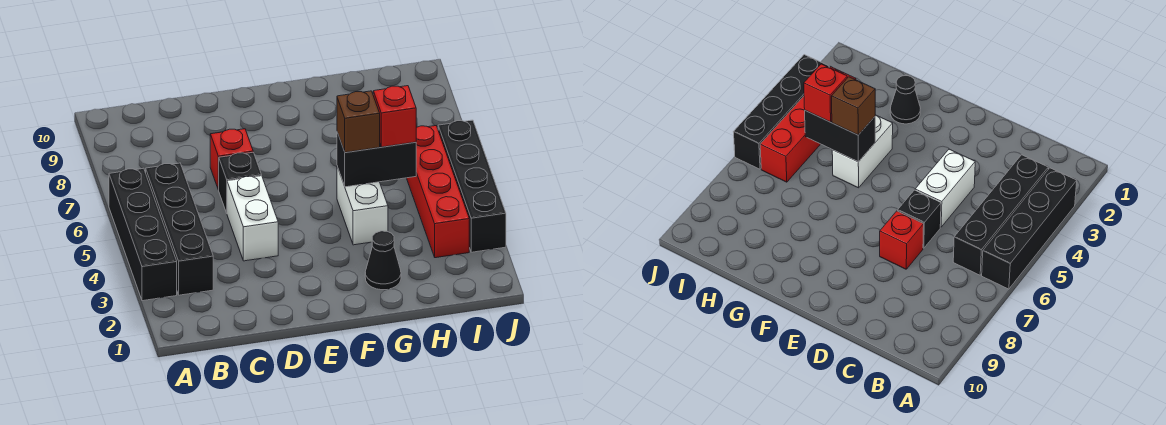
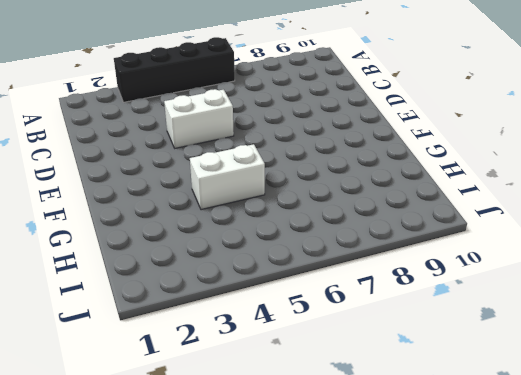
none -> black 1x4 brick [146,163,213,295]
none -> black 1x1 brick [219,152,262,213]
none -> red 1x1 brick [210,129,253,190]

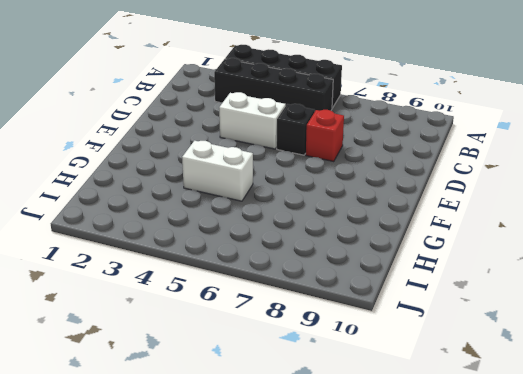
none -> black 1x1 cone [365,231,401,290]
none -> red 1x4 brick [407,126,469,258]
none -> black 1x4 brick [438,120,506,252]

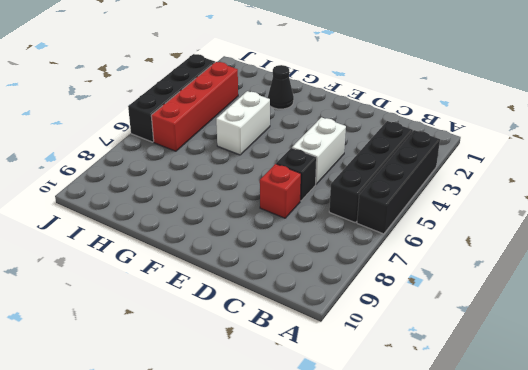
none -> black 1x2 brick [337,132,416,187]
none -> brown 1x1 brick [337,91,380,152]
none -> red 1x1 brick [373,86,416,147]

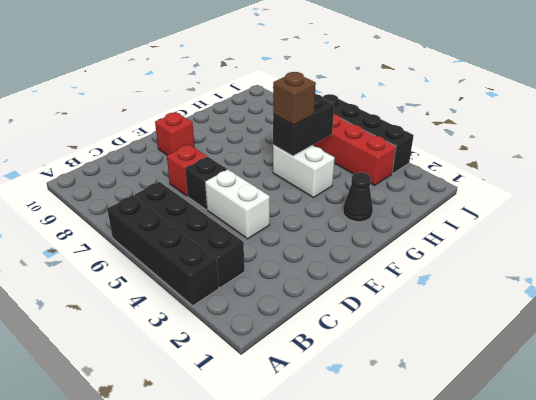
red 1x1 brick [155,112,195,155] -> red 1x1 brick moved to [373,86,416,147]

